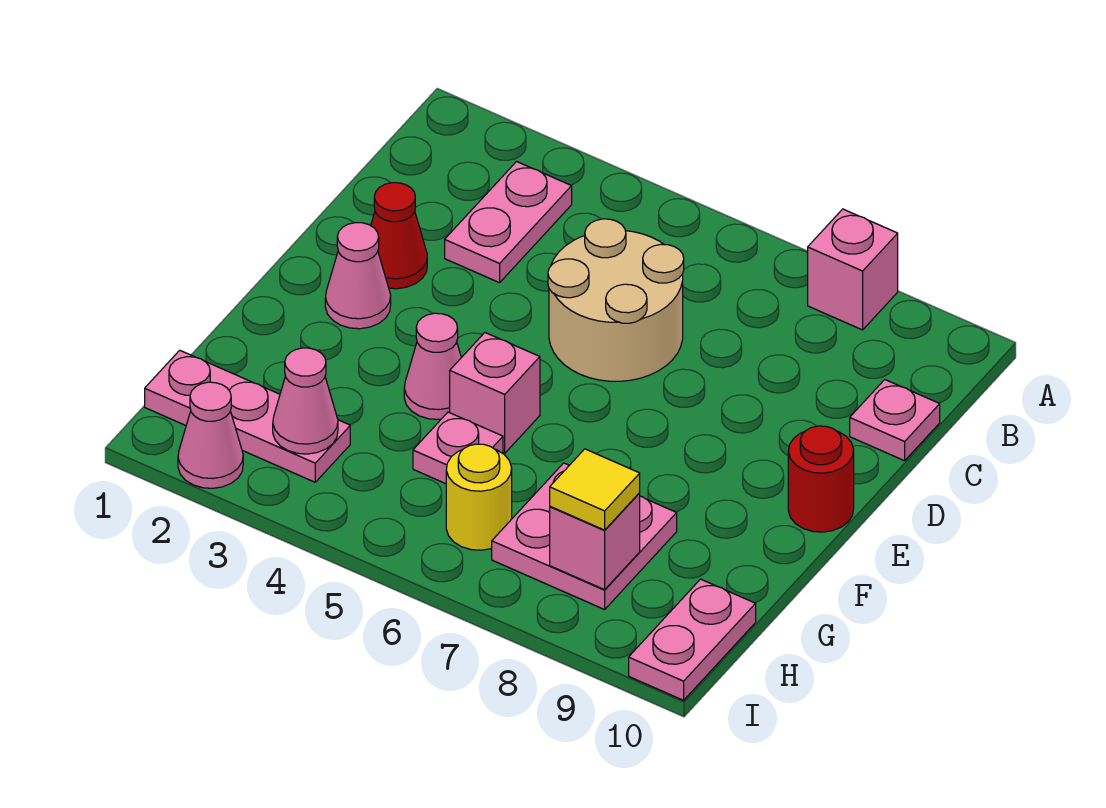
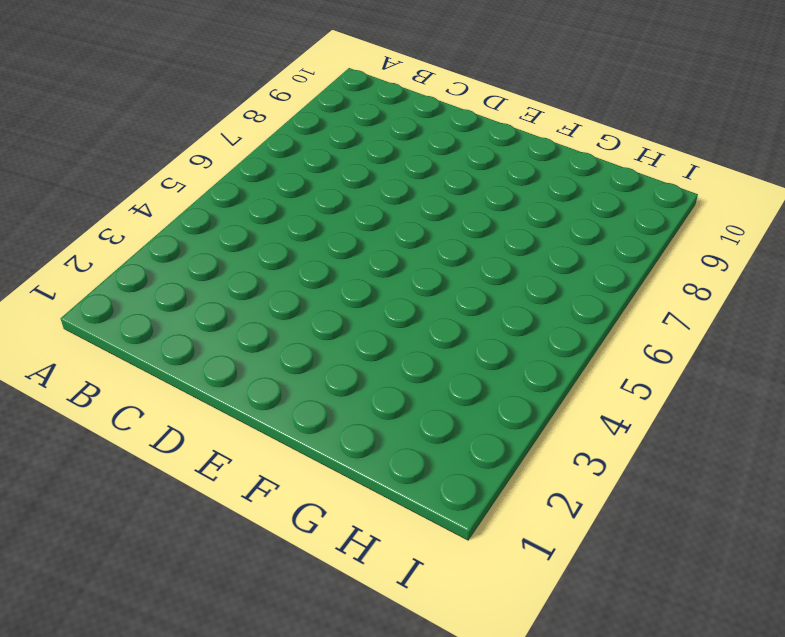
none -> pink 1x1 brick [808,209,898,330]
none -> pink 1x2 plate [445,162,572,283]
none -> tan 2x2 round brick [548,219,684,381]

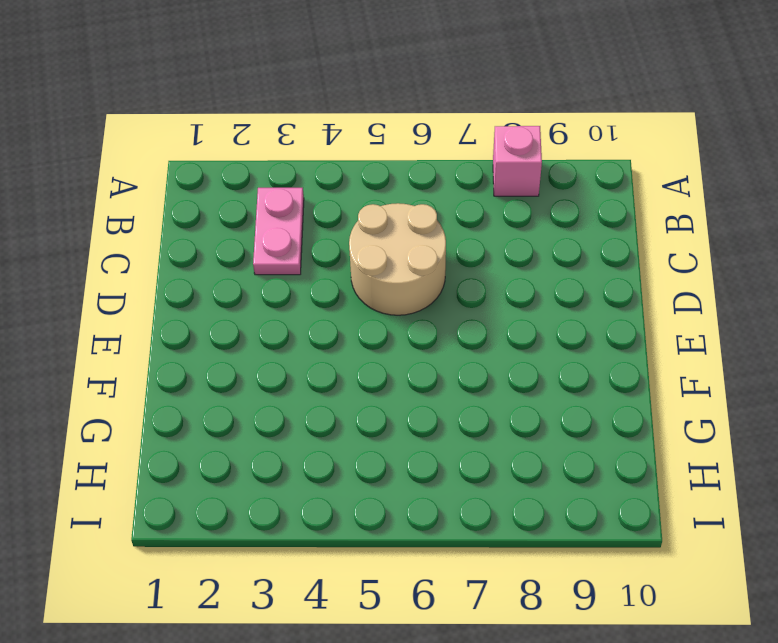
none -> pink 1x1 plate [850,380,940,461]
none -> red 1x1 cone [371,183,427,289]
none -> pink 1x1 cone [325,223,391,329]

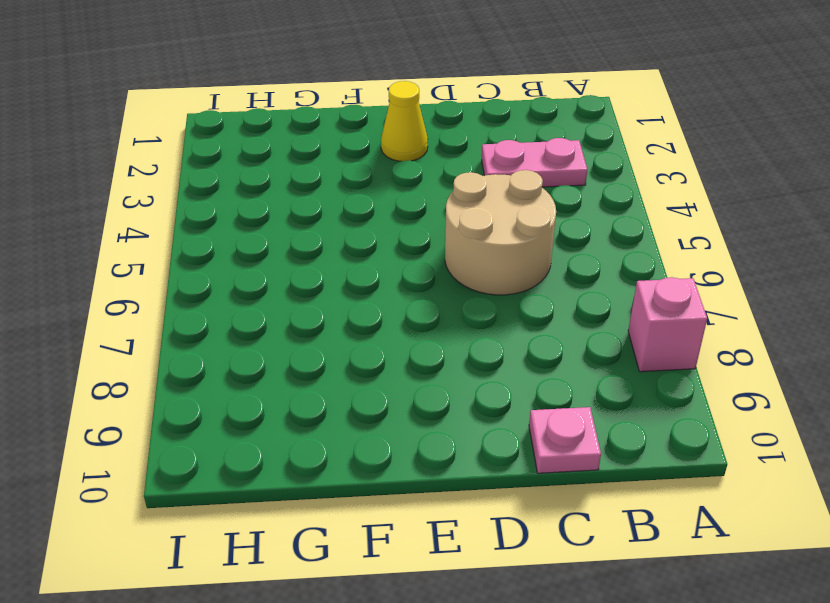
yellow 1x1 cone [381,81,428,161] -> pink 1x1 cone [325,223,391,329]
none -> red 1x1 cone [371,183,427,289]
none -> red 1x1 round brick [788,426,854,532]
none -> pink 1x1 cone [404,313,461,419]

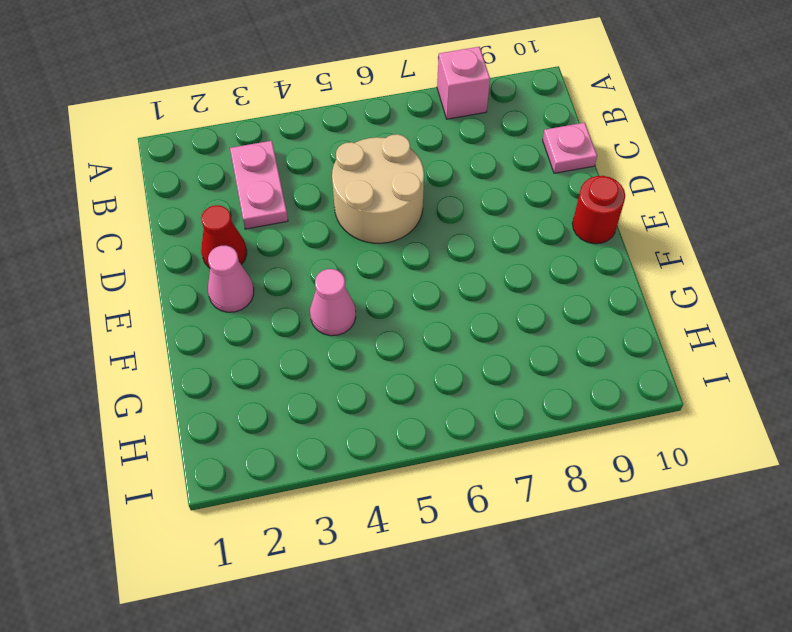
none -> pink 1x1 brick [450,333,540,453]
none -> pink 1x1 plate [413,412,503,484]
none -> pink 2x2 plate [492,463,677,609]

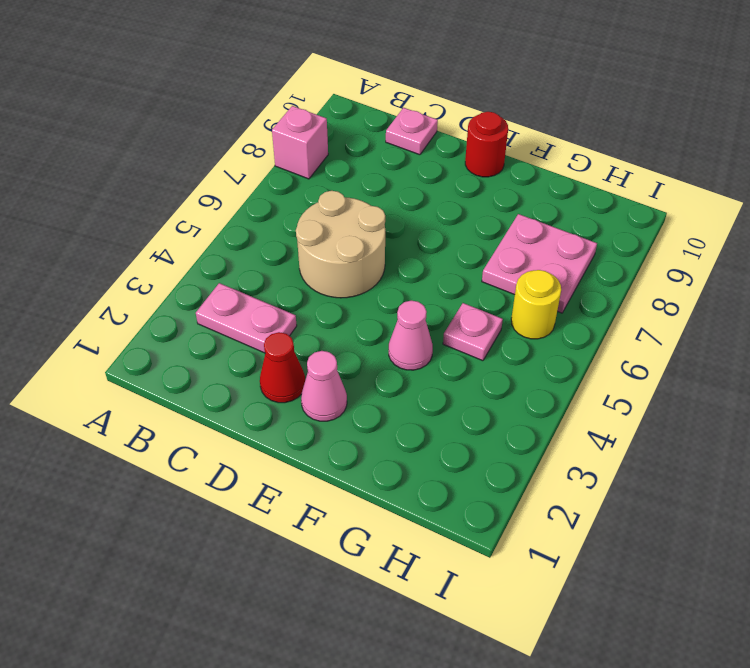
none -> pink 1x1 brick [450,333,540,453]
none -> pink 1x3 plate [145,350,350,482]
none -> pink 1x2 plate [629,579,756,700]

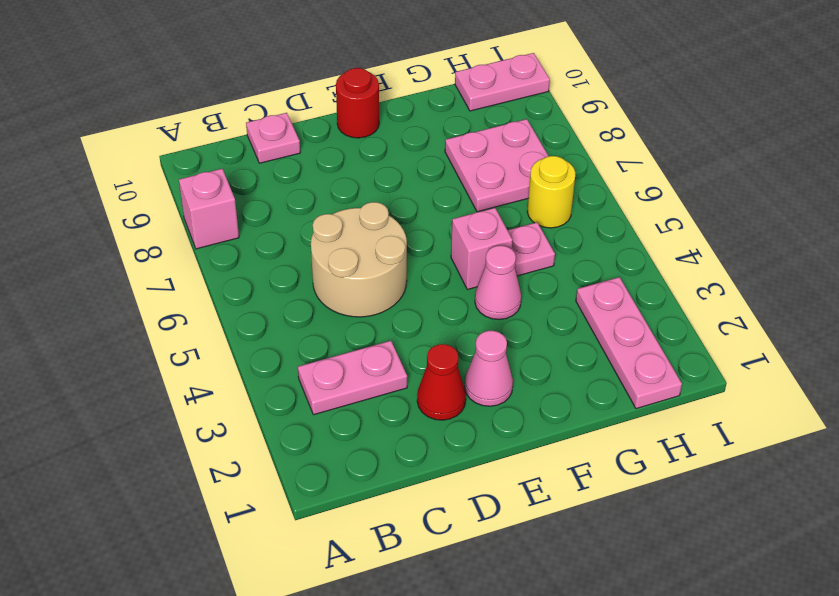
none -> pink 1x1 cone [178,382,243,488]
none -> pink 1x1 cone [273,348,338,454]
none -> pink 1x1 brick [550,493,640,590]

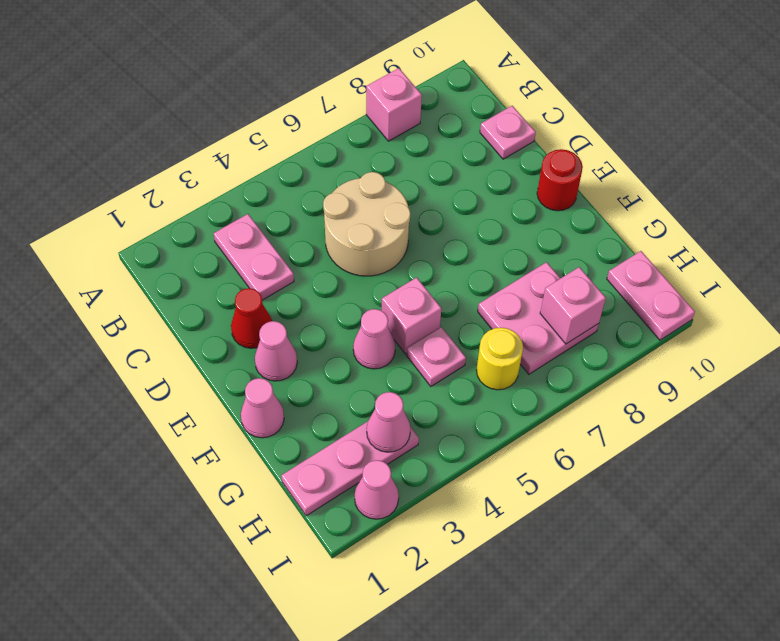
pink 1x1 cone [241,378,284,438] -> none
none -> yellow 1x1 tile [550,449,640,530]

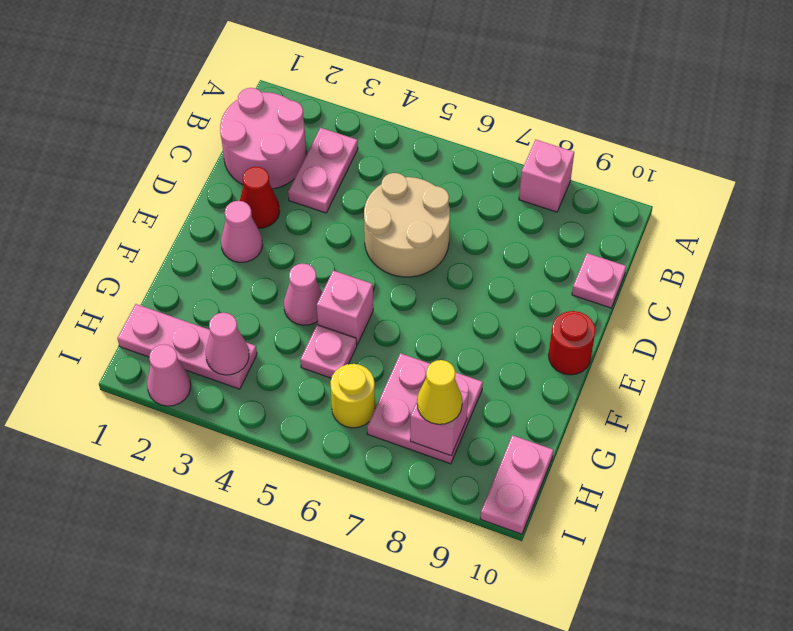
pink 2x2 round brick [220,88,306,189] -> none
yellow 1x1 cone [417,360,462,424] -> yellow 1x1 tile [550,449,640,530]

